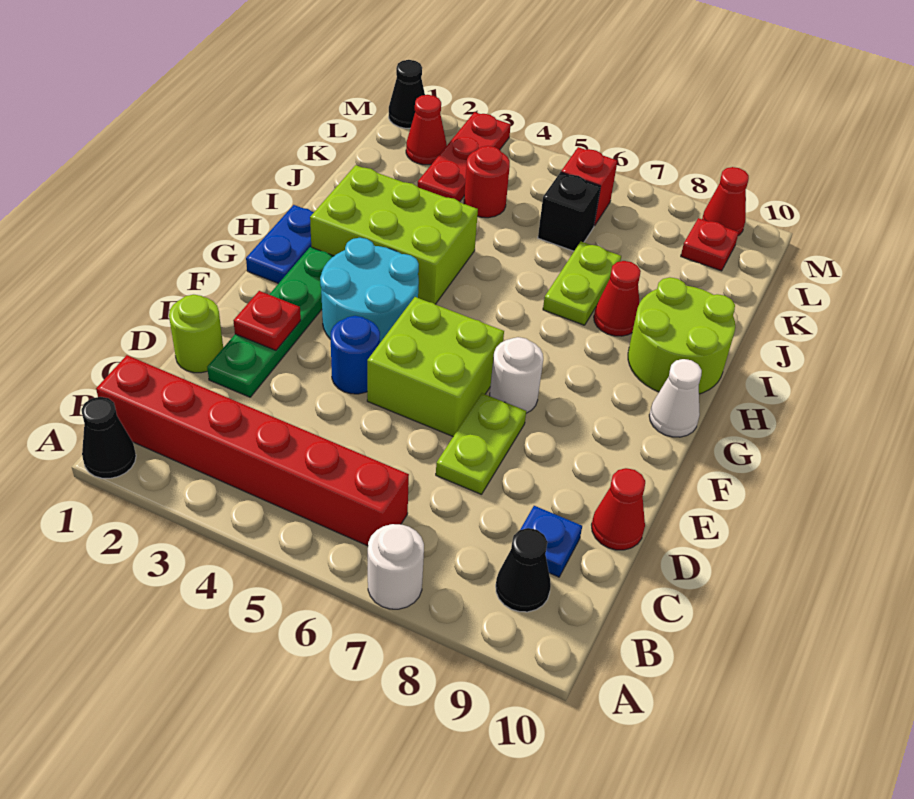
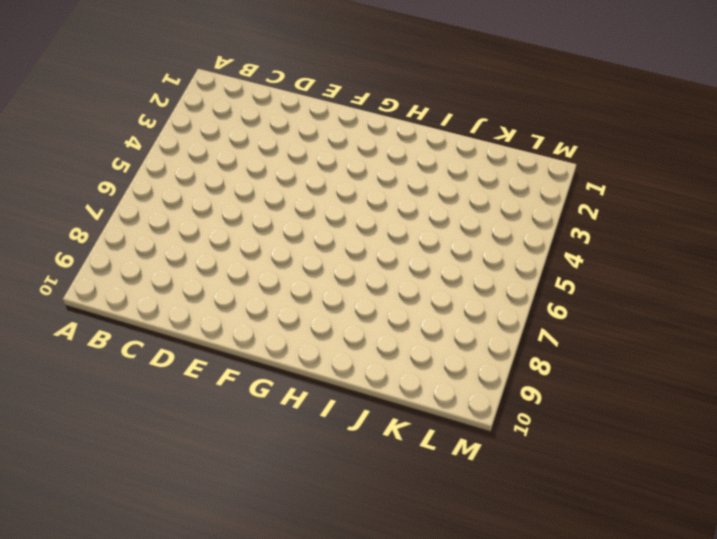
none -> black 1x1 cone [81,397,136,478]
none -> white 1x1 round brick [368,524,424,609]
none -> red 1x6 brick [96,355,409,546]

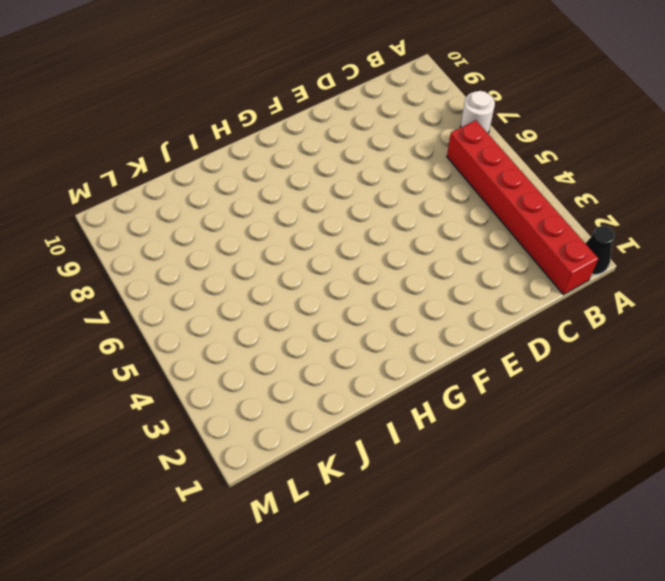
none -> black 1x1 cone [496,528,551,612]
none -> blue 1x1 plate [520,506,582,577]
none -> lime 1x1 round brick [169,295,223,373]

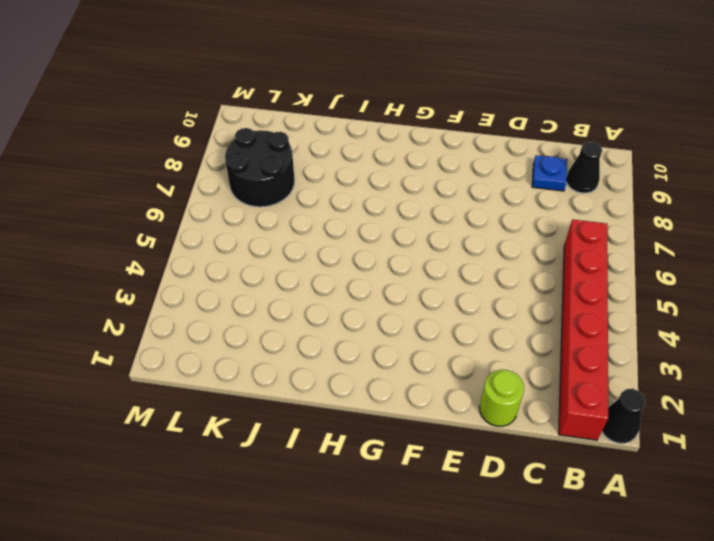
black 2x2 round brick [225,128,295,207] -> none
none -> white 1x1 round brick [368,524,424,609]
none -> green 1x4 plate [207,247,334,397]
none -> lime 1x2 plate [436,393,526,495]

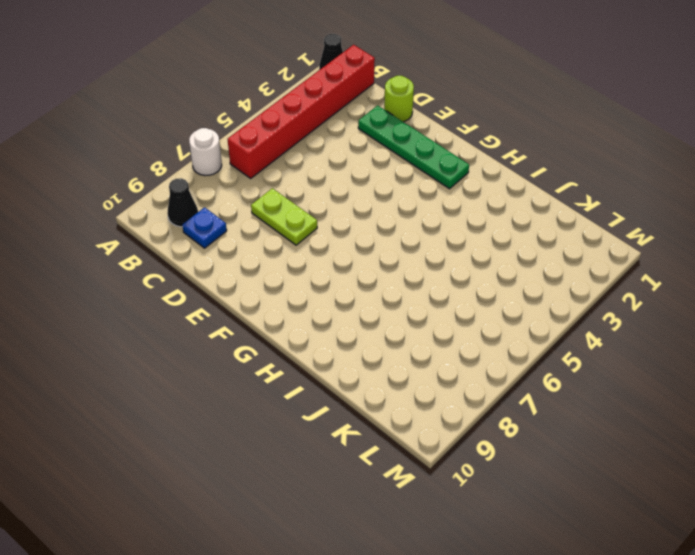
none -> red 1x1 cone [592,468,645,550]
none -> blue 1x1 round brick [331,316,380,394]
none -> lime 2x2 brick [367,297,504,436]

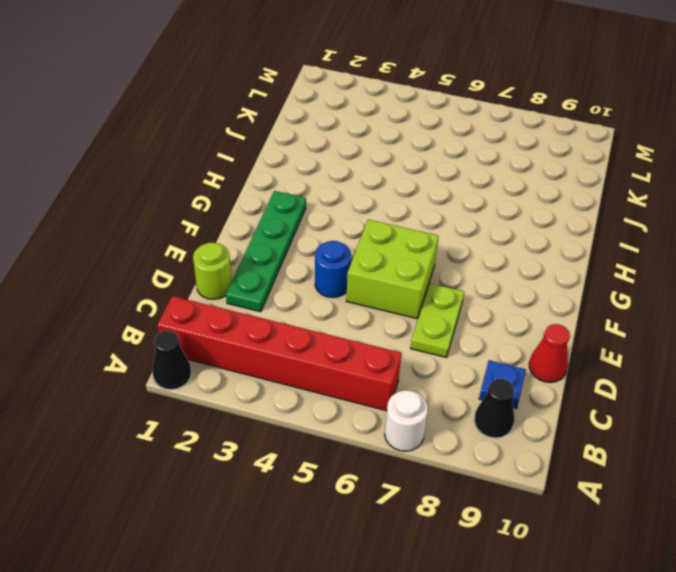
none -> cyan 2x2 round brick [320,238,419,342]
none -> white 1x1 round brick [490,337,543,413]
none -> blue 1x2 plate [246,205,314,284]

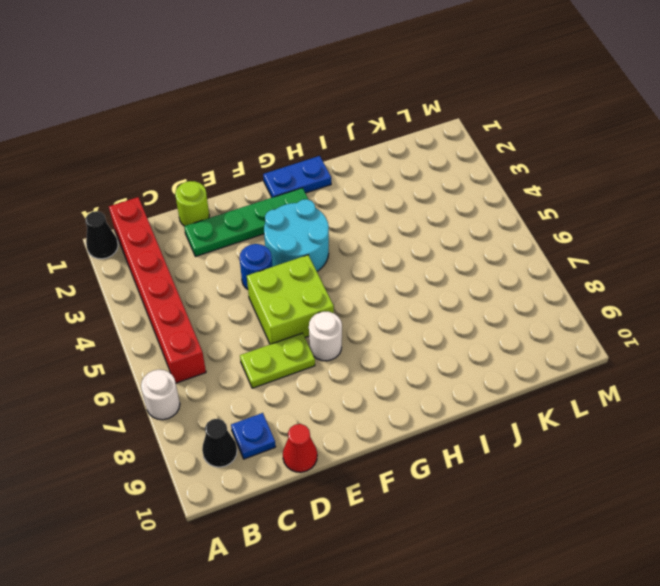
none -> white 1x1 cone [649,359,702,437]
none -> lime 2x3 brick [310,165,478,304]
none -> lime 2x2 round brick [628,277,735,394]

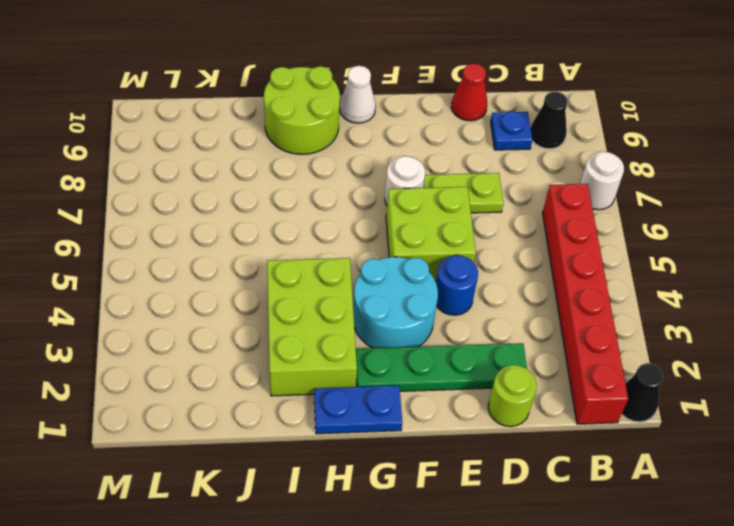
none -> lime 1x2 plate [543,242,621,325]
none -> red 1x1 cone [594,261,641,336]
none -> red 1x3 plate [417,112,511,202]

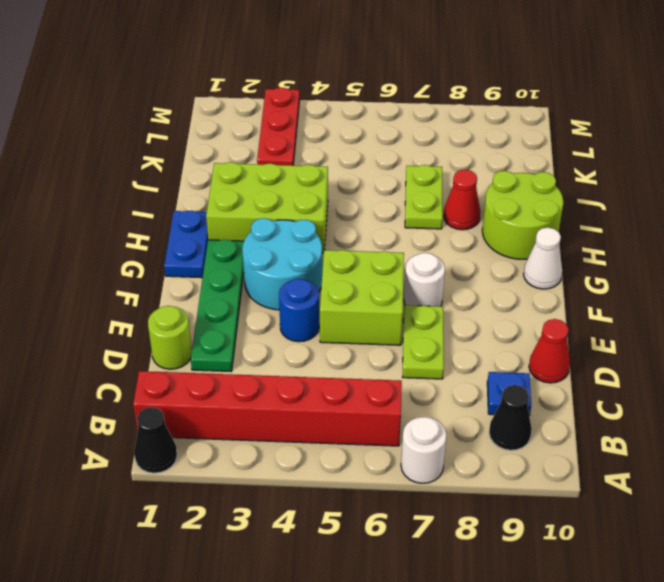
none -> red 1x1 round brick [464,146,510,218]
none -> black 1x1 brick [538,172,601,251]
none -> red 1x1 cone [406,95,447,165]

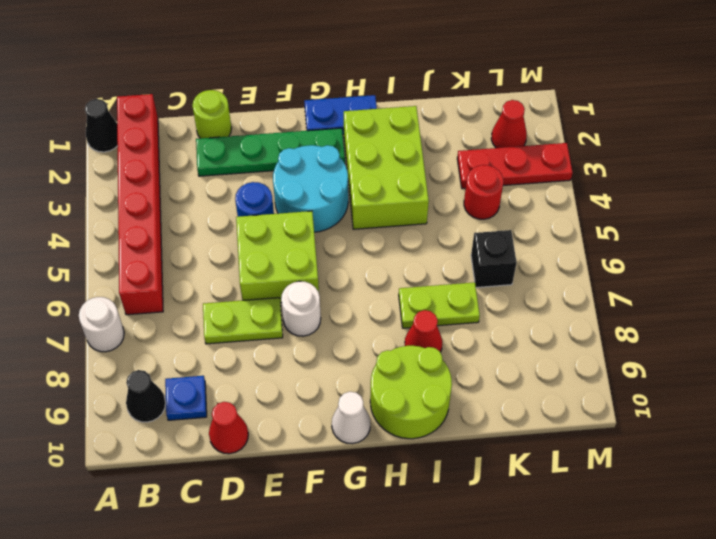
none -> red 1x1 brick [561,147,617,226]
none -> red 1x1 plate [681,218,739,271]
none -> black 1x1 cone [389,60,425,128]

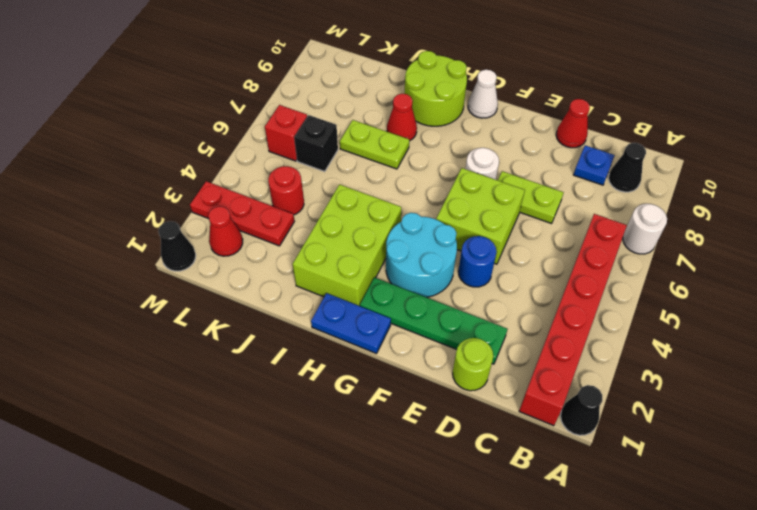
none -> red 1x1 plate [681,218,739,271]
none -> red 1x1 cone [702,167,749,236]
none -> red 1x1 plate [233,291,301,350]

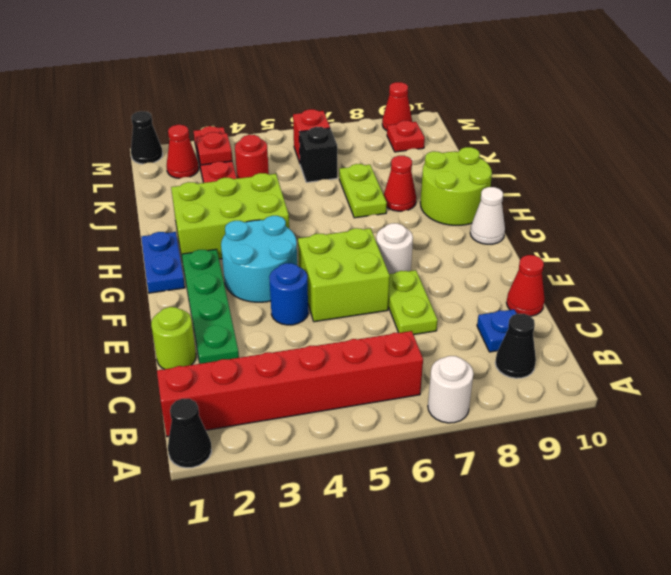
red 1x1 plate [196,132,232,165] -> red 1x1 plate moved to [233,291,301,350]

